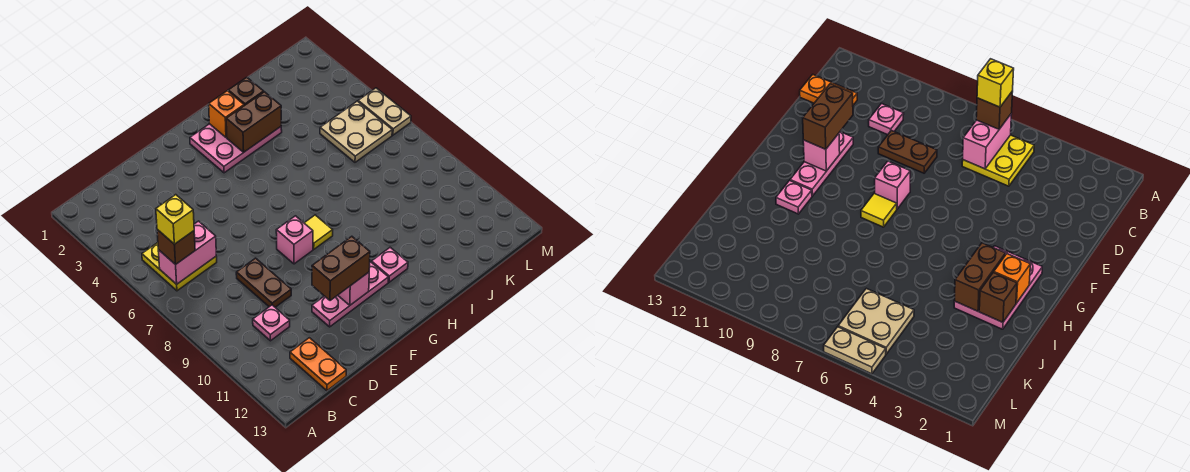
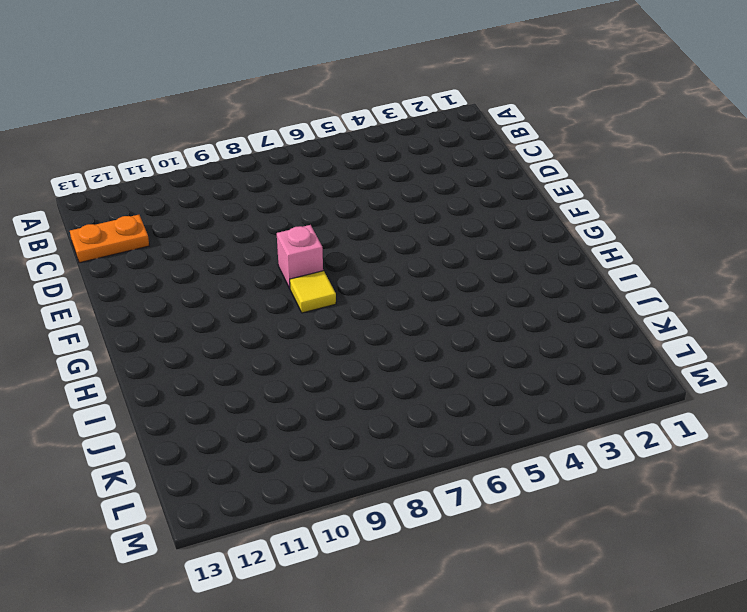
none -> yellow 2x2 plate [142,243,217,291]
none -> pink 1x1 plate [253,305,290,341]
none -> brown 1x2 plate [236,258,291,307]

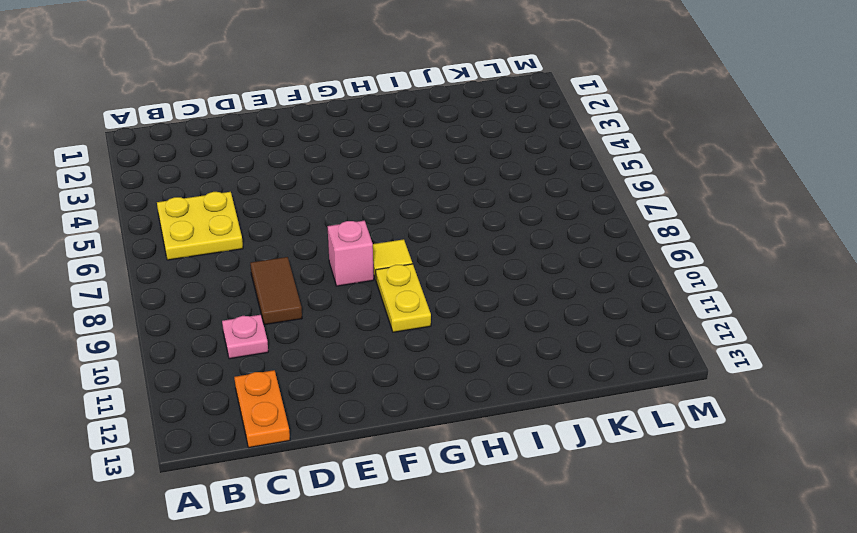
brown 1x2 tile [250,257,302,325] -> brown 1x2 plate [236,258,291,307]
yellow 1x2 plate [376,264,431,332] -> none
none -> pink 1x3 plate [312,262,388,327]
none -> pink 2x3 plate [190,124,282,173]
none -> pink 1x1 plate [371,247,408,282]

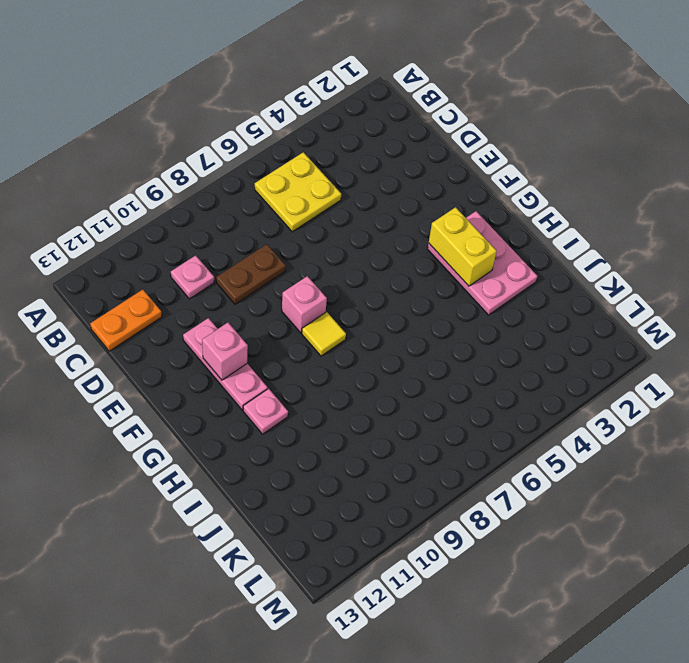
yellow 1x2 brick [429,207,497,286] -> brown 1x2 brick [226,92,281,153]
none -> tan 2x2 plate [320,101,392,162]
none -> tan 1x2 plate [358,88,411,135]
none -> pink 1x2 brick [158,221,216,284]

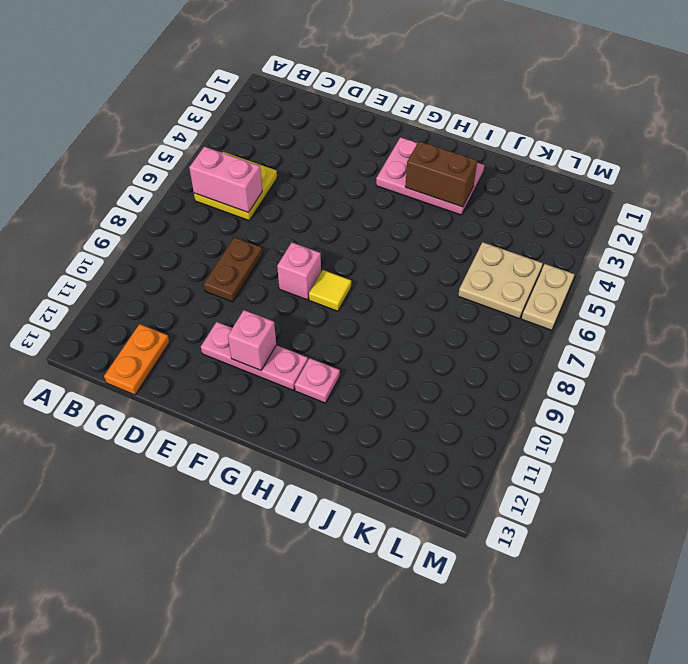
none -> pink 1x1 plate [253,305,290,341]
none -> orange 1x1 brick [209,91,244,137]
none -> brown 1x1 brick [228,77,264,106]

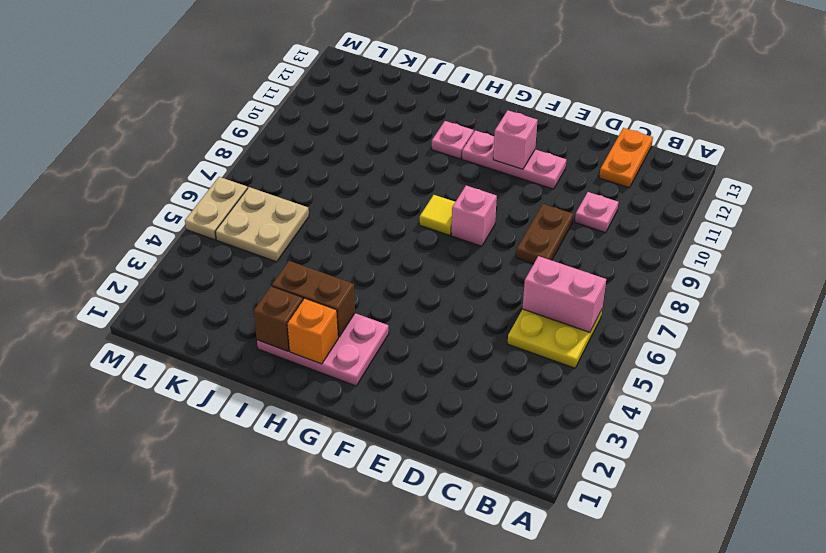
none -> brown 1x1 brick [157,229,195,265]
none -> brown 1x2 brick [312,236,370,301]
none -> yellow 1x1 brick [156,195,194,244]

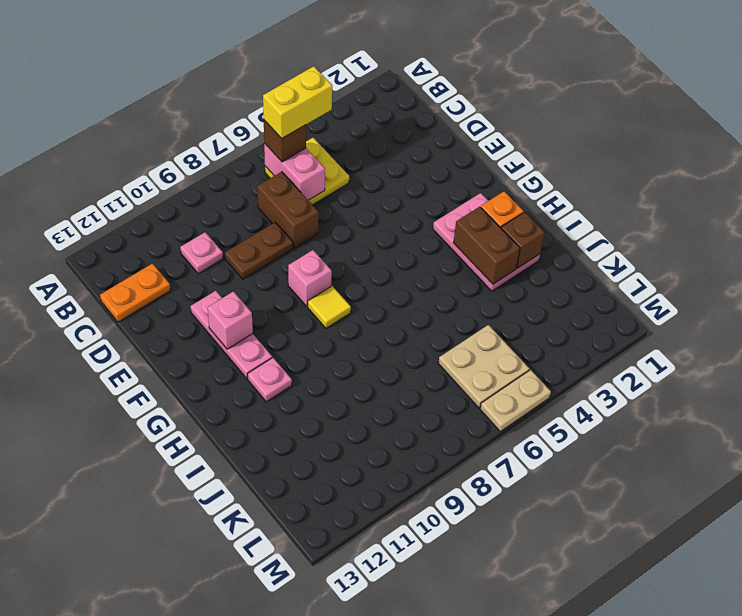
yellow 1x2 brick [263,66,332,139] -> yellow 1x1 brick [156,195,194,244]
brown 1x2 brick [257,172,319,248] -> brown 1x2 brick moved to [312,236,370,301]

